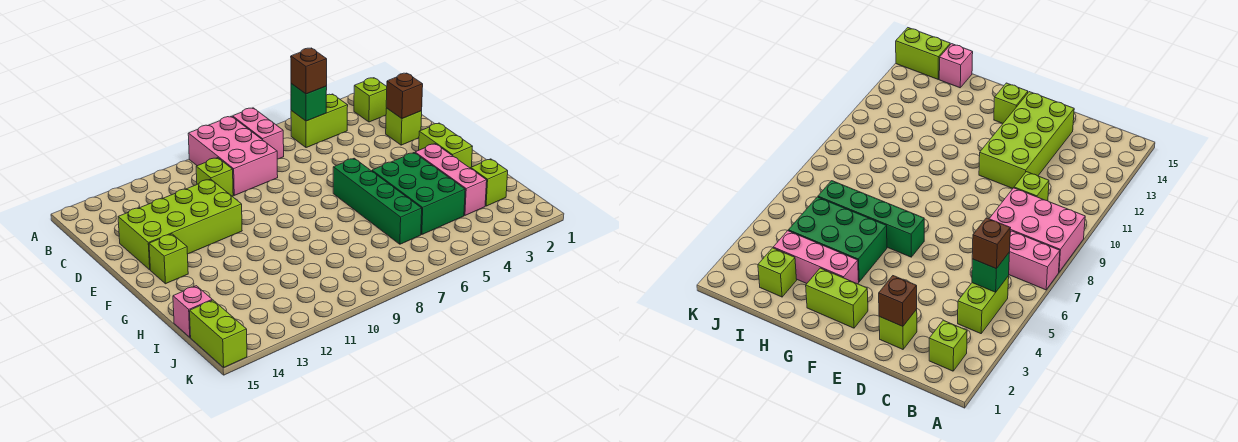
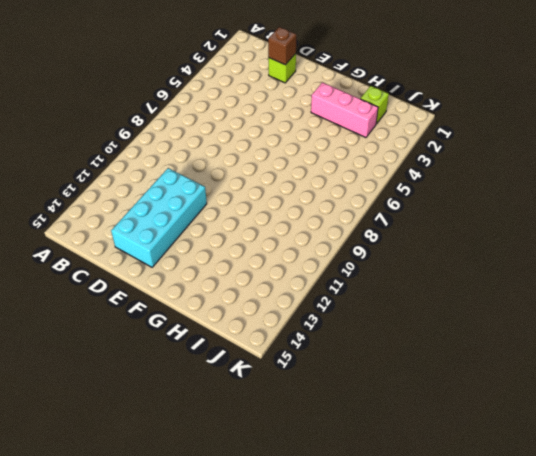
cyan 2x4 brick [111,168,207,267] -> lime 2x4 brick [118,179,242,270]
none -> pink 1x2 brick [233,108,284,159]
none -> pink 2x3 brick [188,116,278,195]
none -> lime 1x1 brick [354,78,387,122]

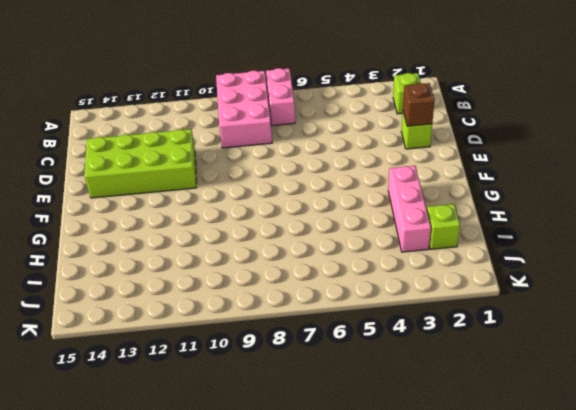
none -> lime 1x2 brick [291,94,348,148]
none -> lime 1x1 brick [196,158,233,196]
none -> lime 1x2 brick [419,123,473,168]

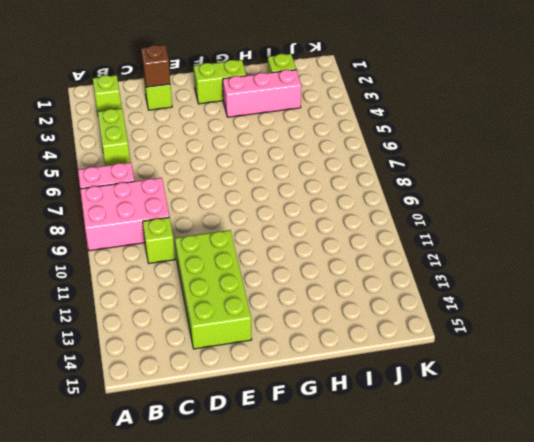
none -> green 1x4 brick [333,158,422,244]
none -> lime 1x1 brick [149,234,188,284]
none -> green 2x3 brick [372,153,465,235]

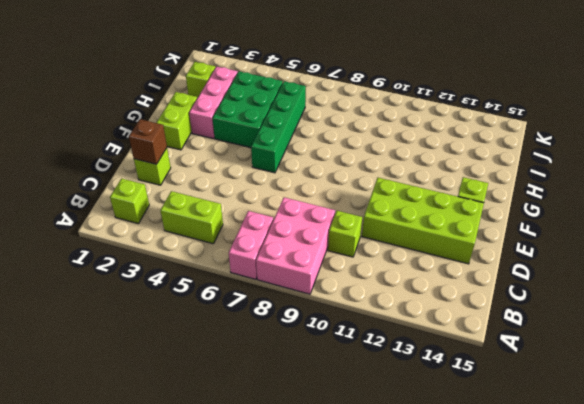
none -> pink 1x1 brick [173,286,212,337]
none -> lime 1x2 brick [190,300,247,367]
none -> green 1x1 brick [291,84,327,121]

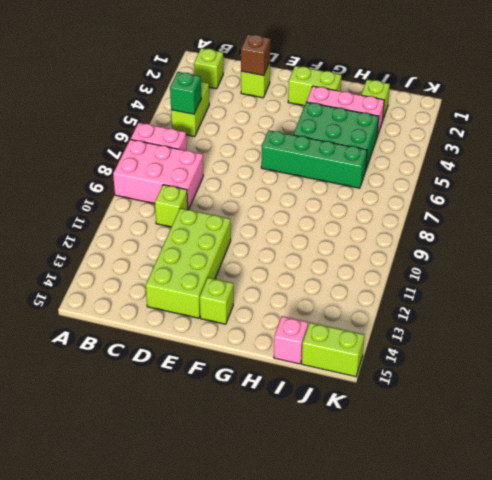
none -> brown 1x1 brick [291,48,327,94]

